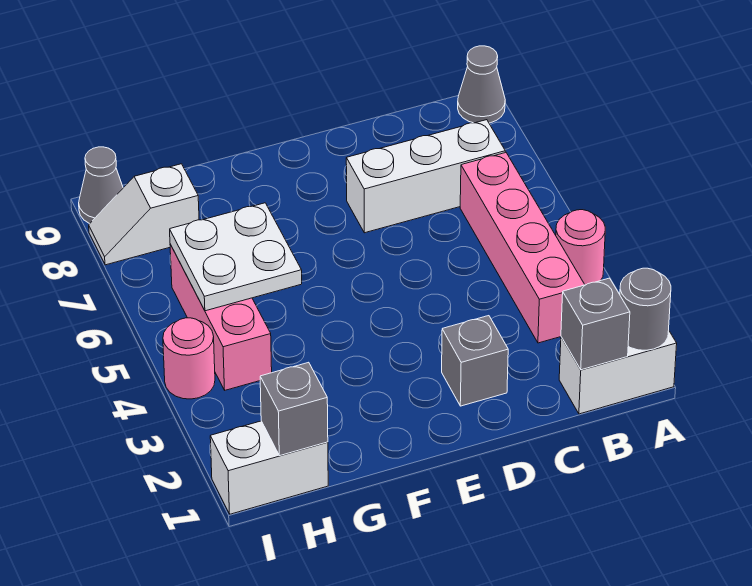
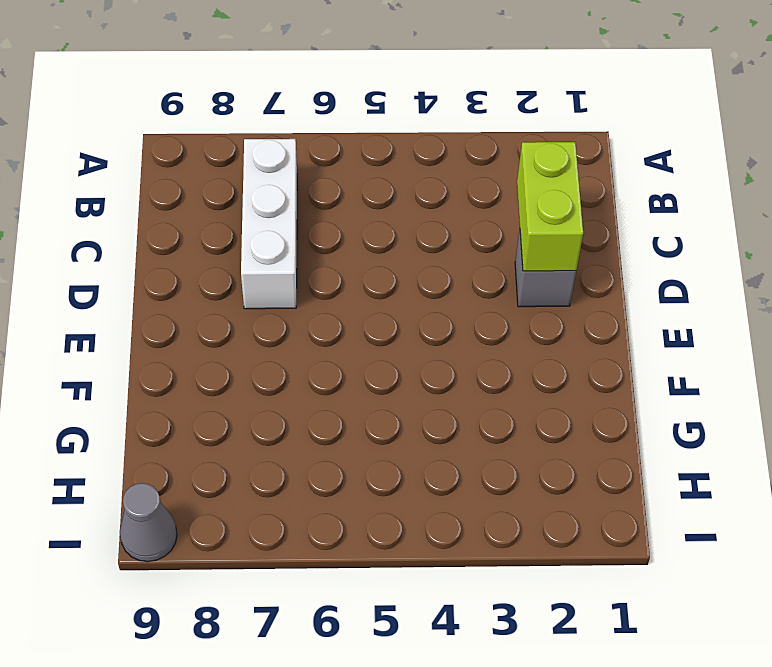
lime 1x2 brick [517,142,583,271] -> none
none -> white 1x2 brick [559,331,677,414]
none -> pink 1x1 round brick [556,210,605,285]
none -> grey 1x1 cone [458,46,505,123]

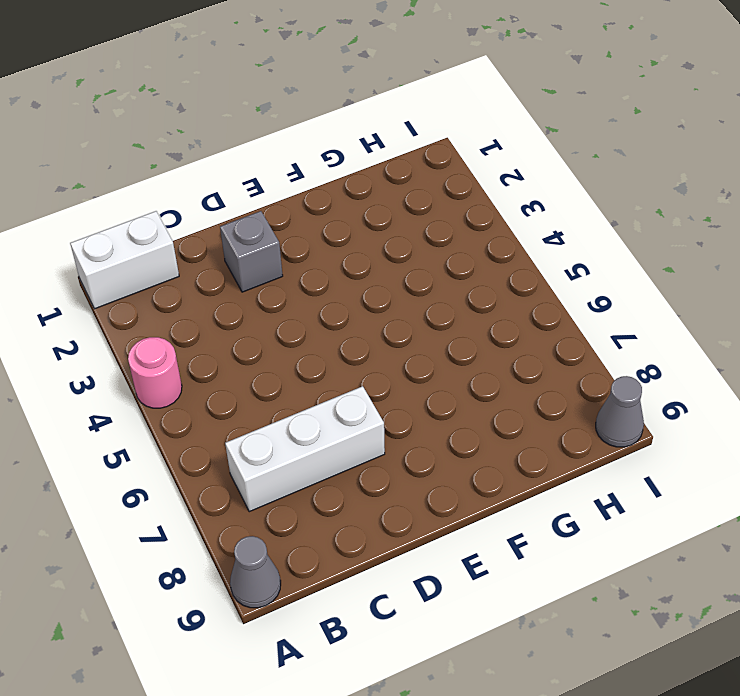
none -> pink 1x4 brick [460,152,585,343]
none -> white 1x2 brick [210,421,328,514]
none -> pink 1x3 brick [170,244,272,390]

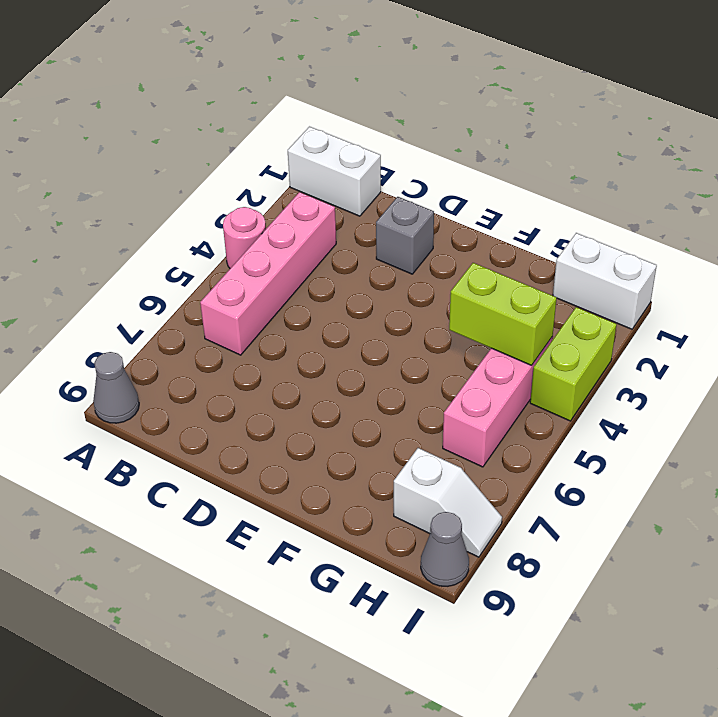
lime 1x2 brick [449,263,557,365] -> none
lime 1x2 brick [530,307,617,421] -> pink 1x1 round brick [163,318,215,399]
none -> white 1x3 brick [346,120,505,233]
none -> grey 1x1 round brick [620,268,671,350]
none -> grey 1x1 brick [561,278,630,370]

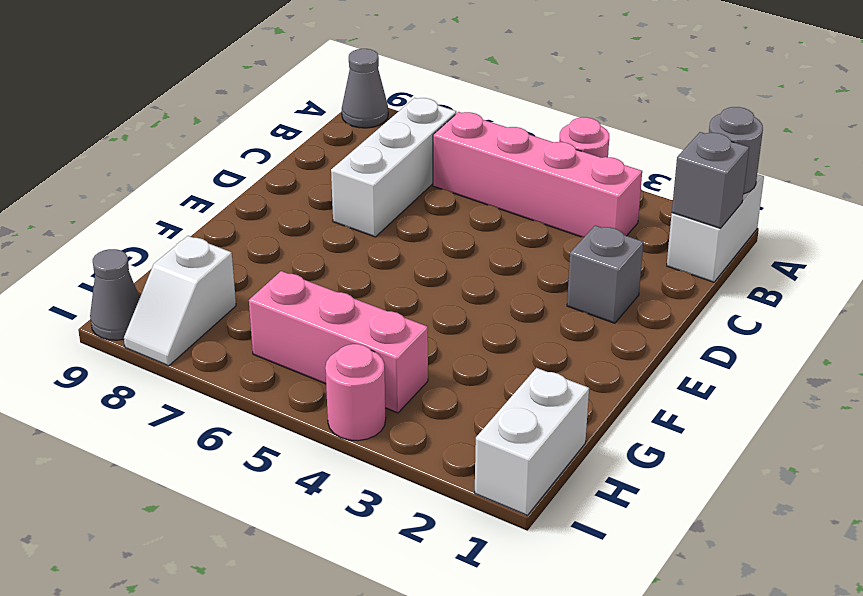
none -> white 2x2 plate [170,203,302,311]
none -> grey 1x1 brick [260,362,328,456]

